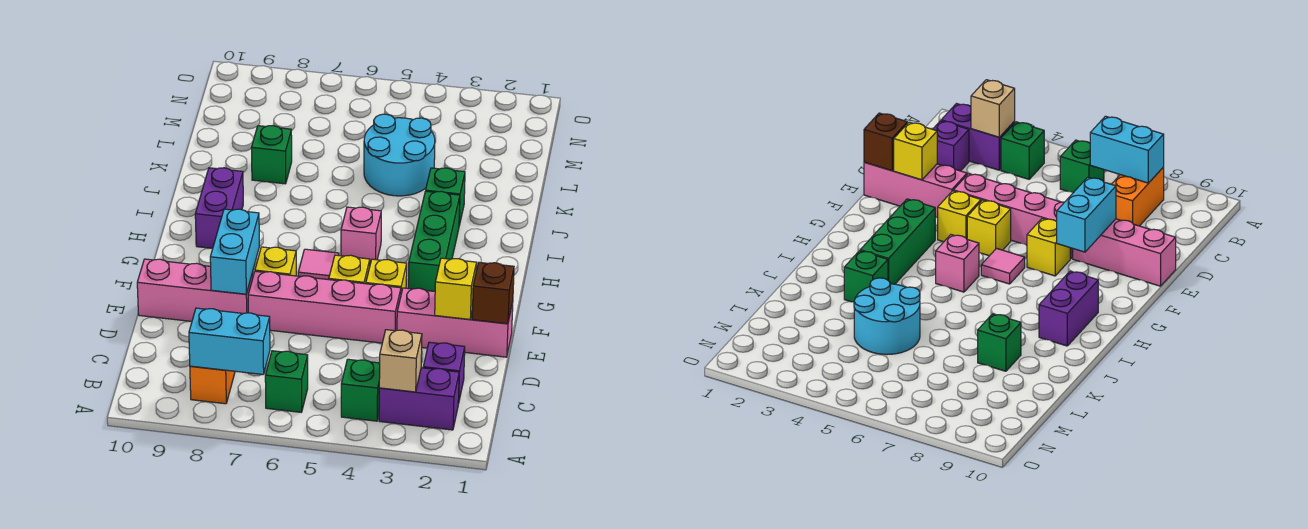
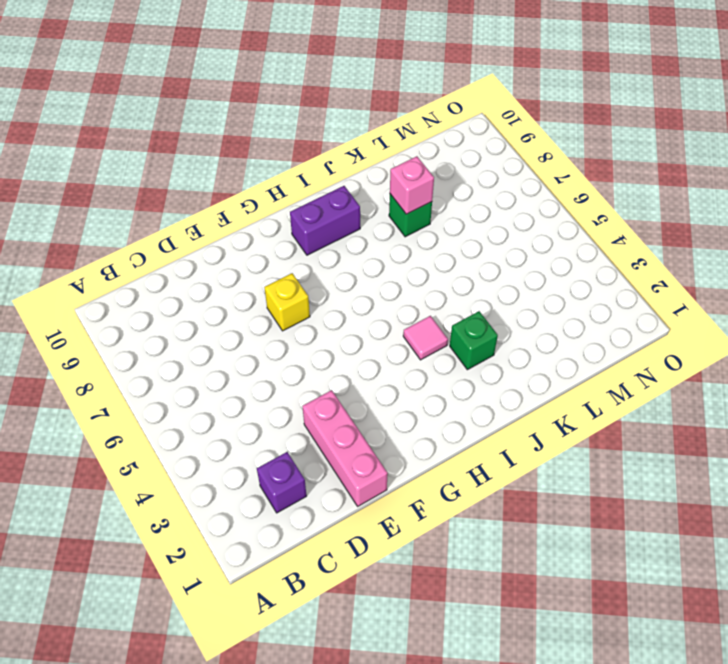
pink 1x1 tile [403,316,448,360] -> pink 1x1 tile moved to [298,249,339,280]
pink 1x1 brick [390,156,434,214] -> pink 1x1 brick moved to [341,207,381,264]
none -> purple 1x2 brick [379,368,459,430]
none -> green 1x1 brick [341,359,380,421]
none -> green 1x1 brick [265,351,308,412]

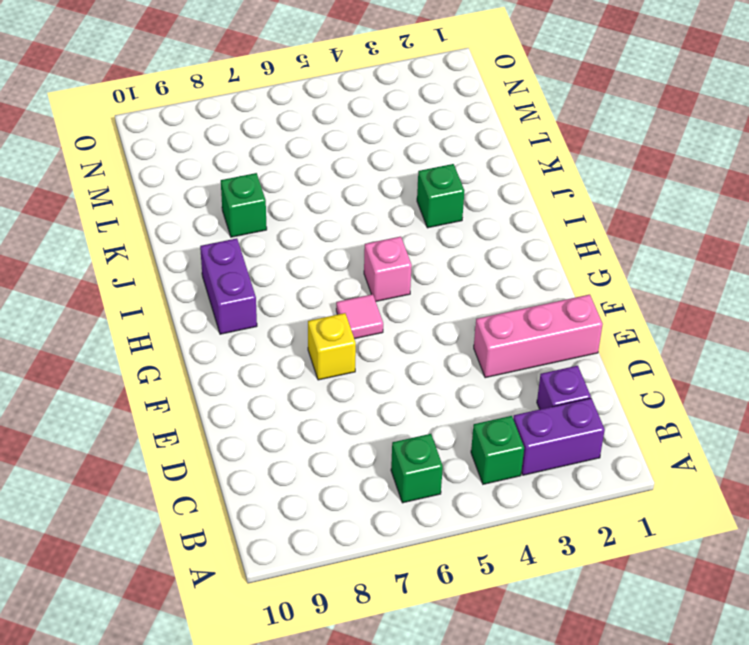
none -> orange 1x2 brick [190,366,235,404]
none -> pink 1x4 brick [248,271,401,343]
none -> pink 1x3 brick [137,259,253,321]

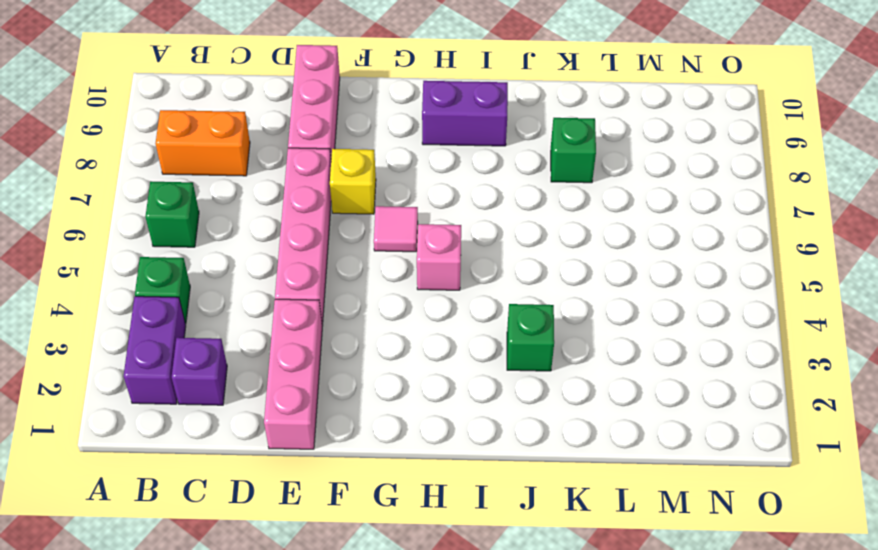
none -> yellow 1x1 brick [366,259,407,293]
none -> yellow 1x1 brick [329,255,370,284]
none -> green 1x3 brick [408,191,460,291]

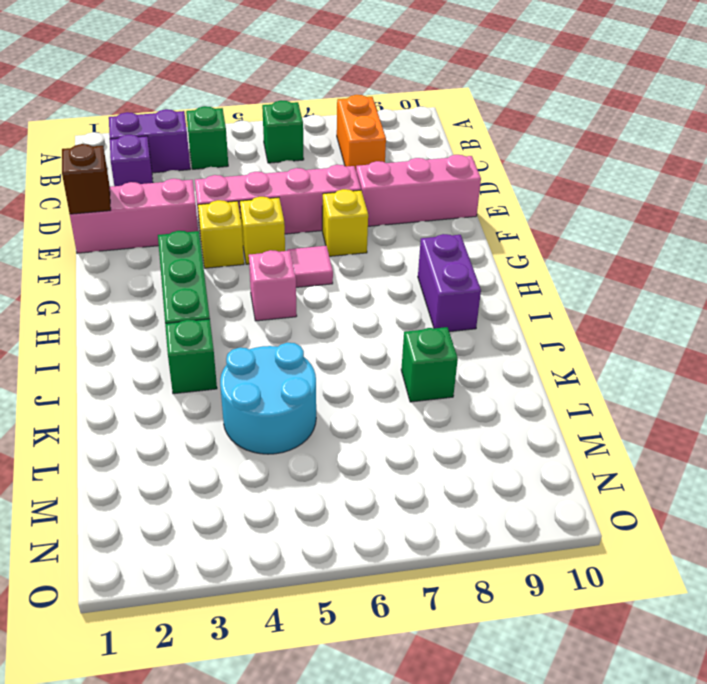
none -> tan 1x1 brick [379,330,422,392]
none -> cyan 1x2 brick [189,308,270,374]
none -> yellow 1x1 brick [435,258,477,319]

